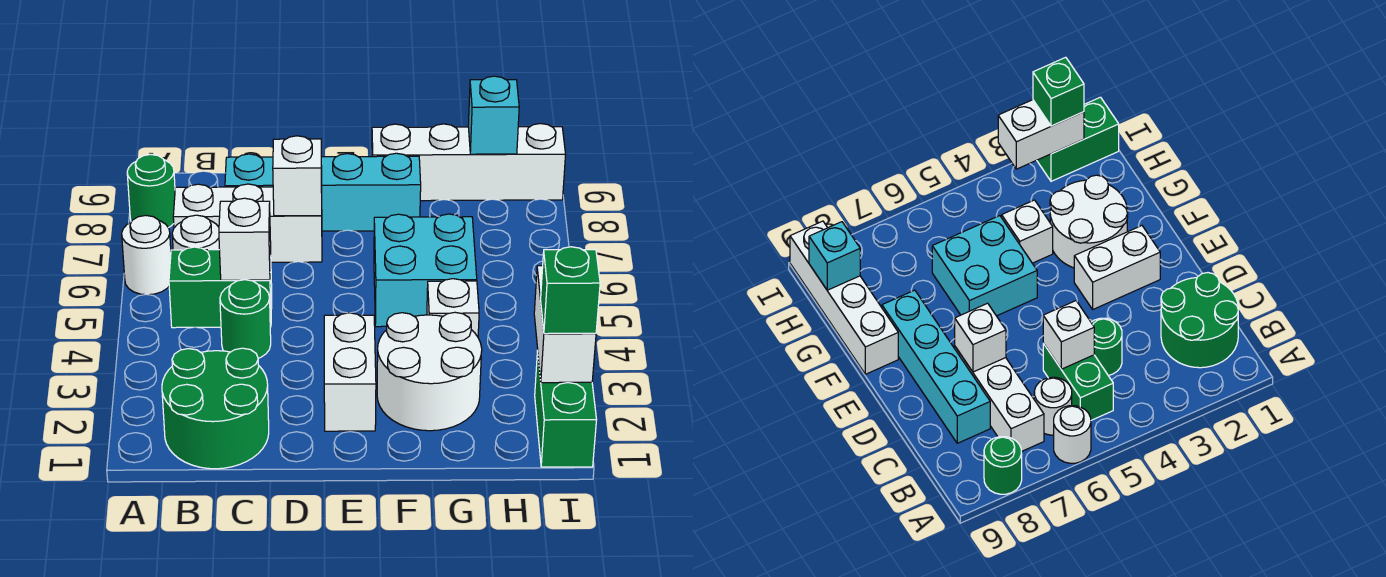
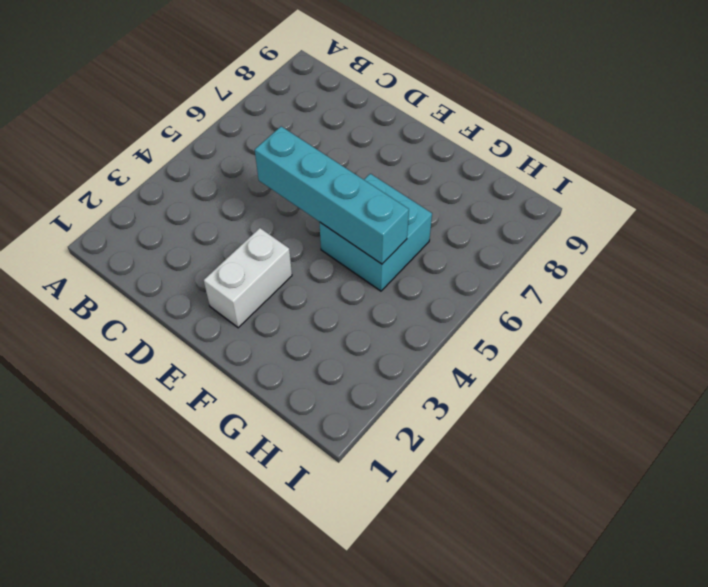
cyan 1x4 brick [255,126,409,264] -> cyan 1x4 brick moved to [225,153,421,231]
none -> white 1x1 round brick [122,216,171,295]
none -> green 1x1 round brick [127,154,175,228]
none -> green 2x2 round brick [162,348,269,469]

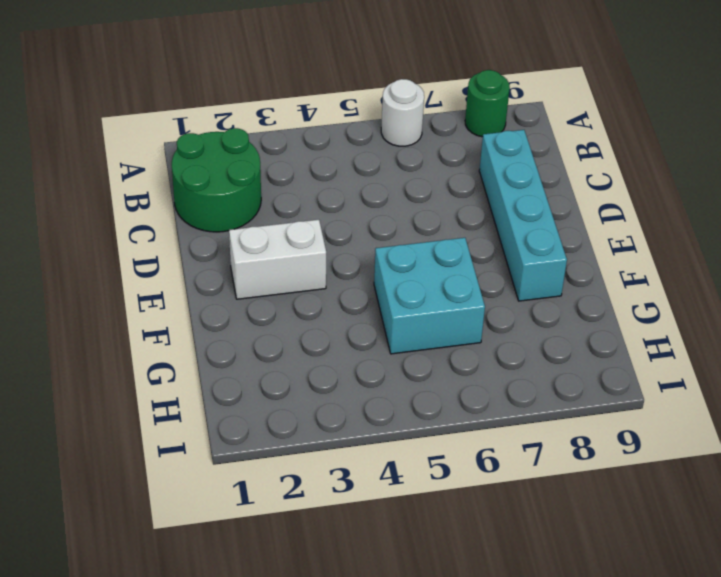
none -> green 1x2 brick [169,247,272,328]
none -> white 1x1 round brick [172,215,219,250]
none -> white 1x3 brick [173,184,322,262]

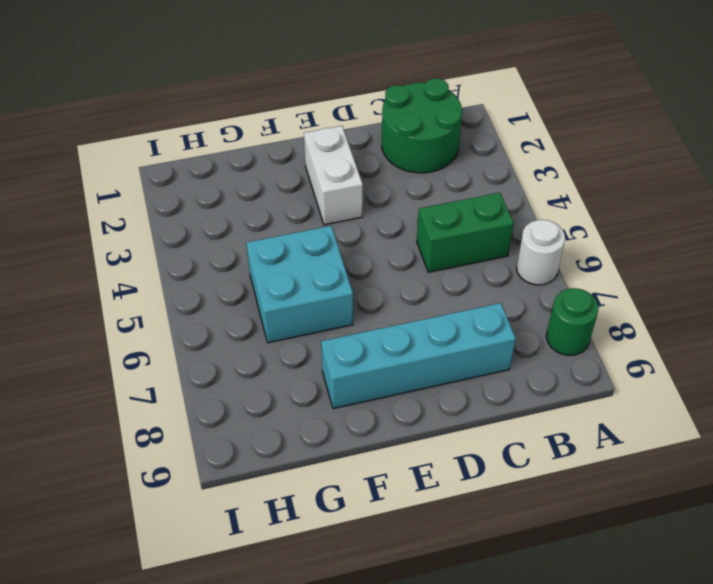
none -> white 1x1 round brick [172,215,219,250]
none -> white 1x3 brick [173,184,322,262]
none -> green 1x1 round brick [220,280,271,358]

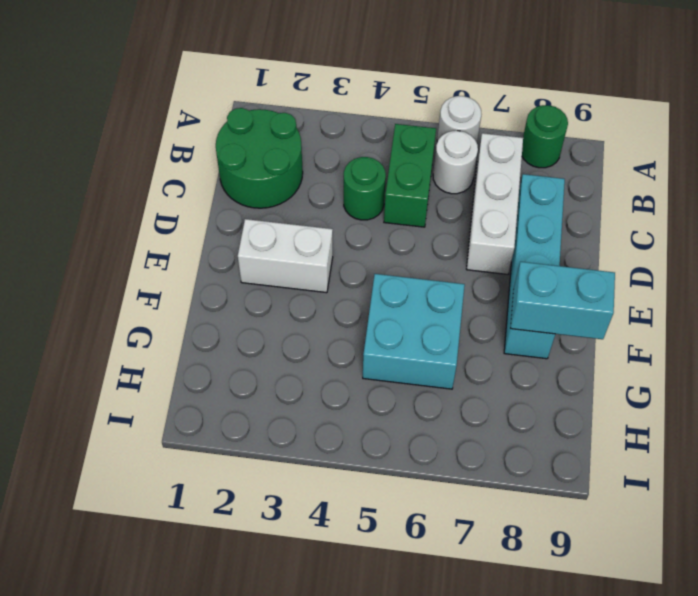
cyan 1x2 brick [510,262,615,339] -> none
none -> white 2x2 round brick [377,312,482,431]
none -> white 1x4 brick [372,124,566,201]
none -> white 1x1 brick [427,279,479,337]

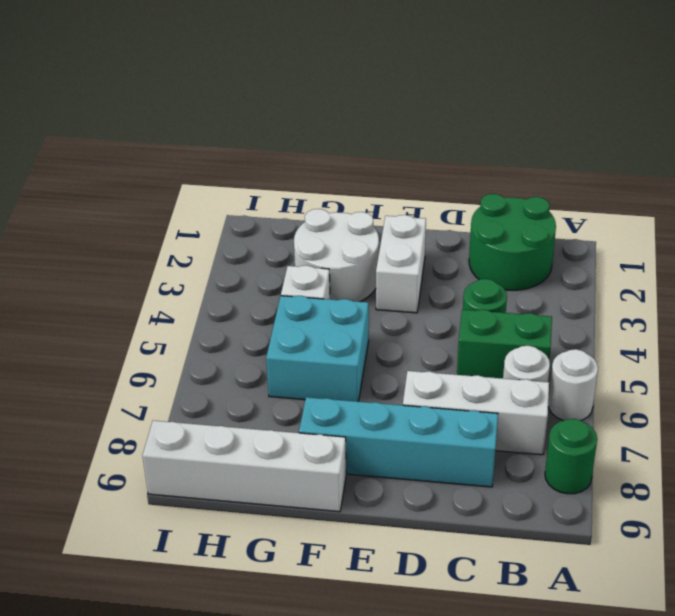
none -> green 1x2 brick [535,351,597,467]
none -> white 1x1 brick [219,198,271,280]
none -> white 1x1 brick [273,136,322,216]

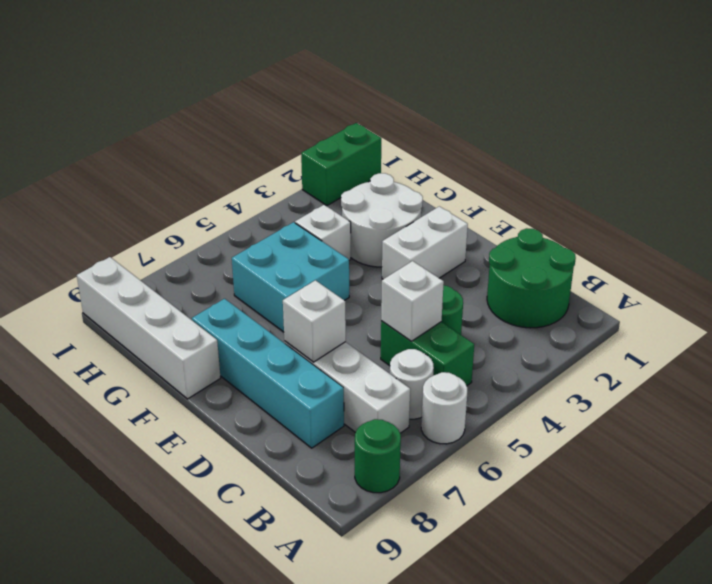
none -> cyan 1x1 brick [468,76,519,154]
none -> white 1x2 brick [534,266,596,383]
none -> green 1x1 brick [541,247,600,334]

